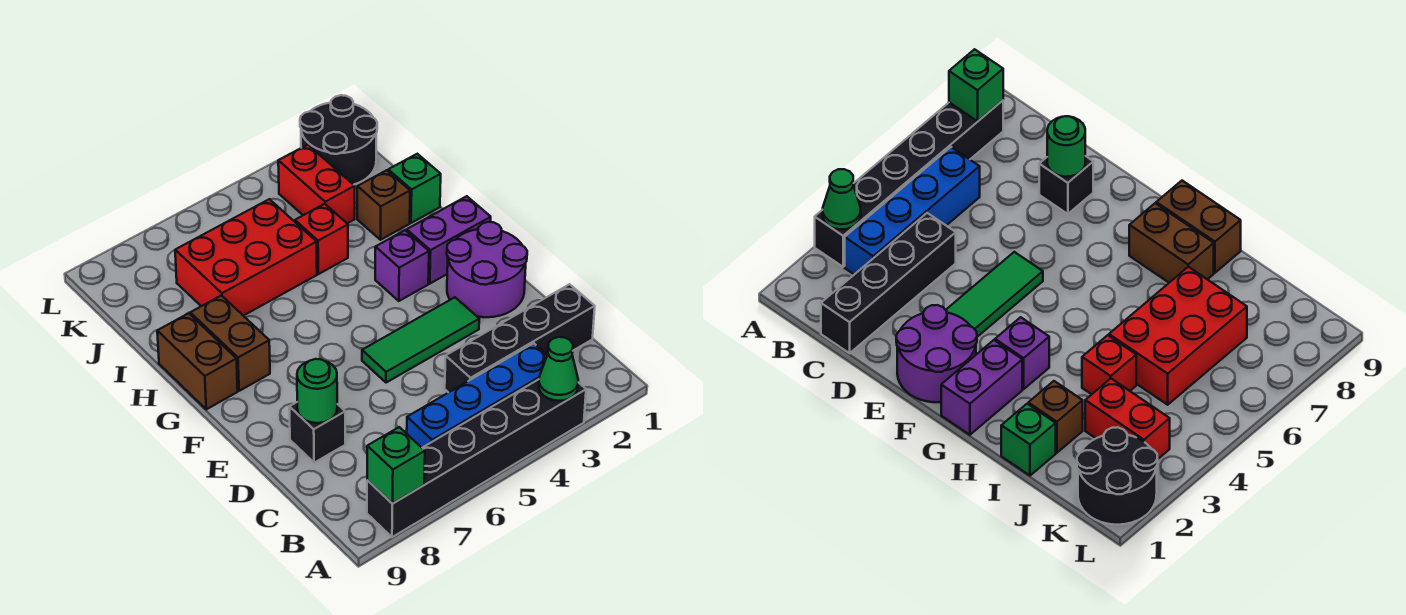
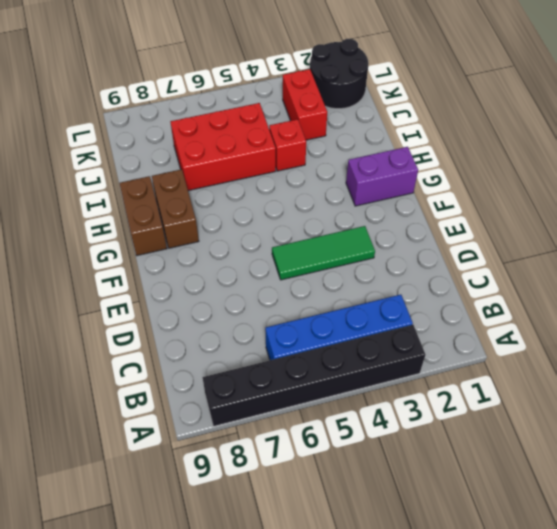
none -> black 1x4 brick [445,284,595,393]
none -> black 1x1 brick [289,402,345,463]
none -> purple 2x2 round brick [447,222,527,317]

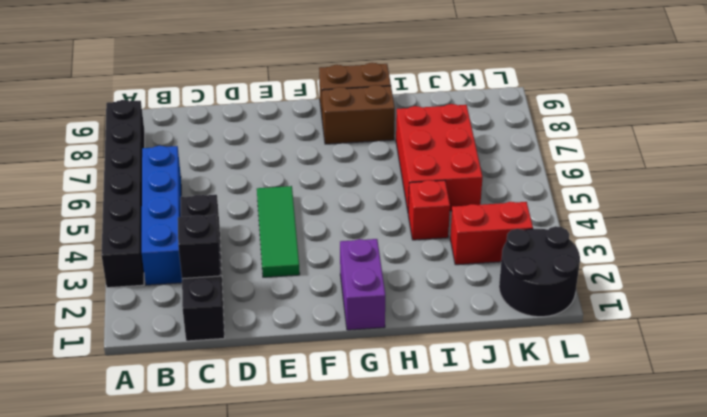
black 1x1 brick [178,215,220,279] -> black 1x1 brick moved to [289,402,345,463]
none -> purple 2x2 round brick [447,222,527,317]
none -> purple 1x1 brick [375,230,429,301]
none -> green 1x1 brick [388,154,441,223]

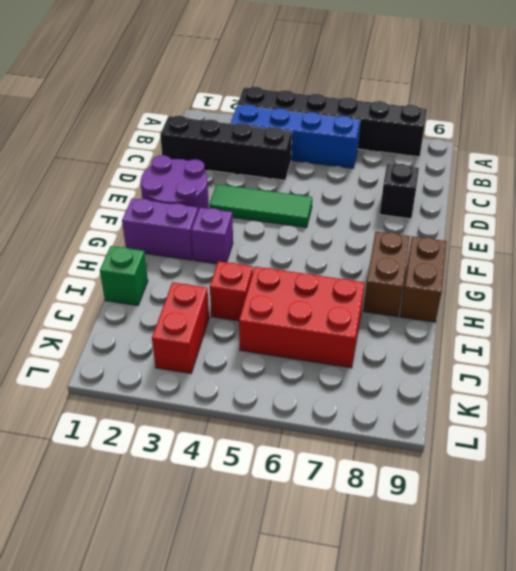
none -> brown 1x1 brick [357,170,410,240]
none -> black 2x2 round brick [300,95,377,185]
none -> green 1x1 cone [539,337,578,401]

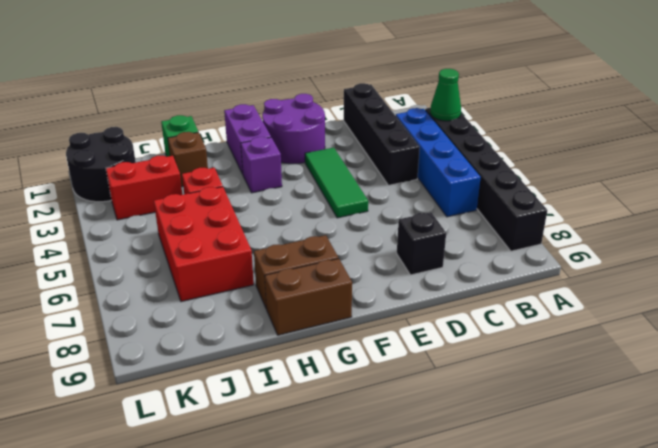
none -> green 1x1 brick [367,427,425,504]
none -> green 1x1 round brick [297,359,337,423]

